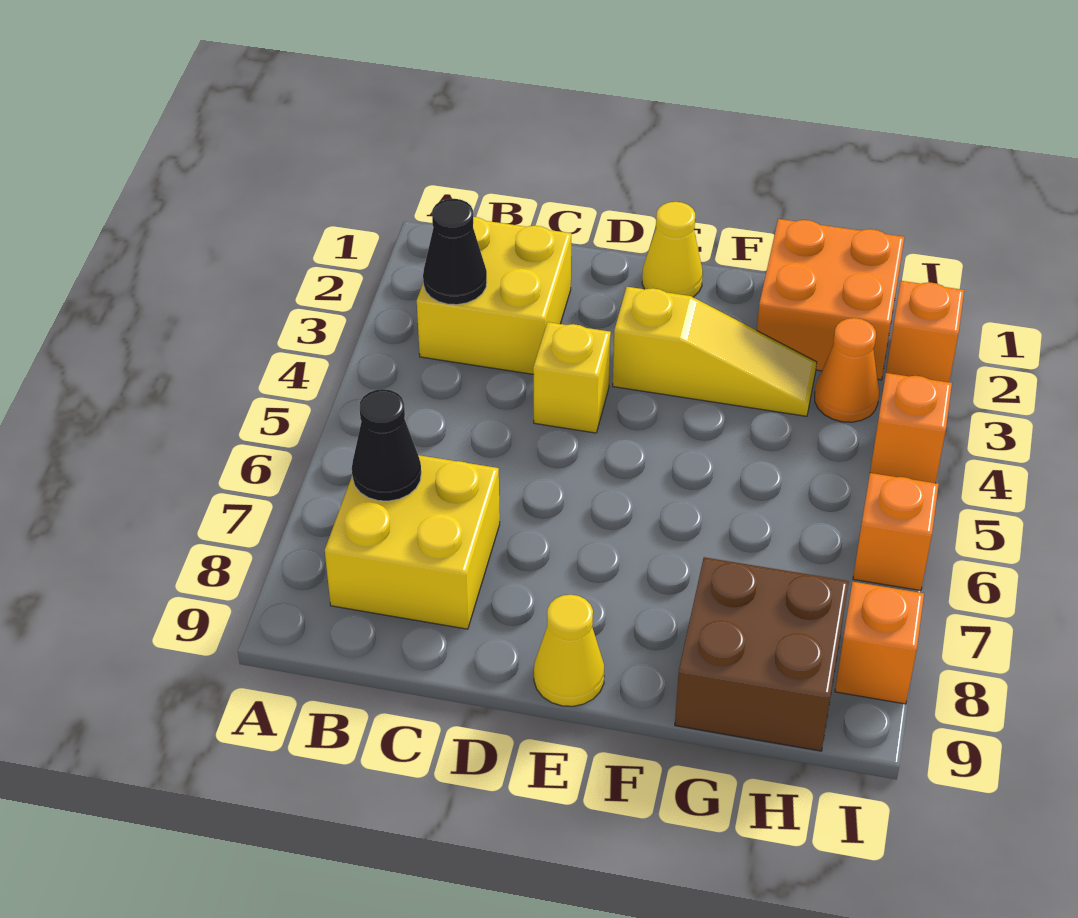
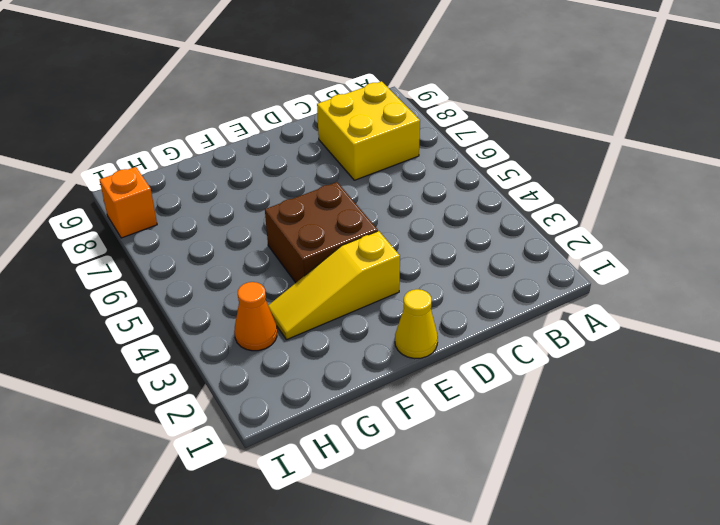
brown 2x2 brick [265,182,378,283] -> brown 2x2 brick moved to [675,557,849,751]
none -> yellow 2x2 brick [417,217,571,374]
none -> yellow 1x1 brick [533,322,611,433]
none -> yellow 1x1 cone [534,595,605,706]

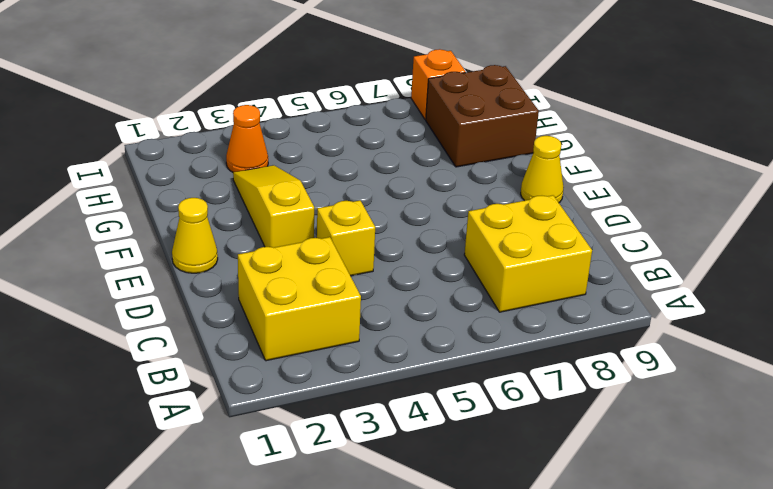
none -> orange 2x2 brick [757,219,904,380]
none -> orange 1x1 brick [886,281,964,382]
none -> orange 1x1 brick [870,373,952,483]

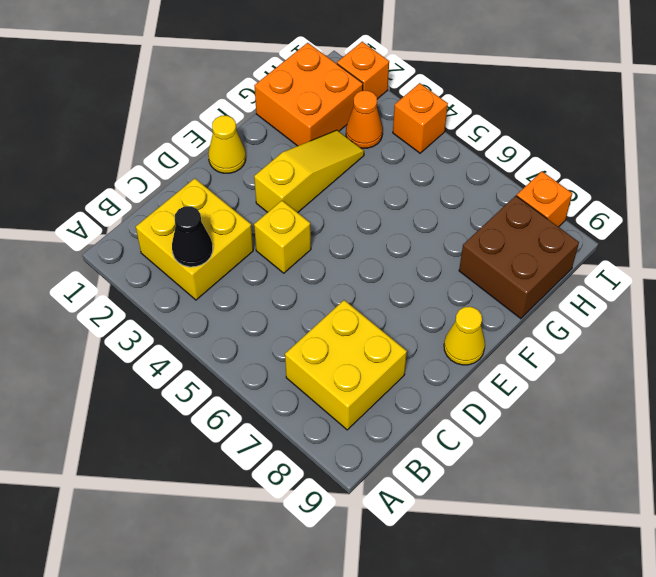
none -> orange 1x1 brick [853,473,939,591]
none -> black 1x1 cone [352,389,421,501]

